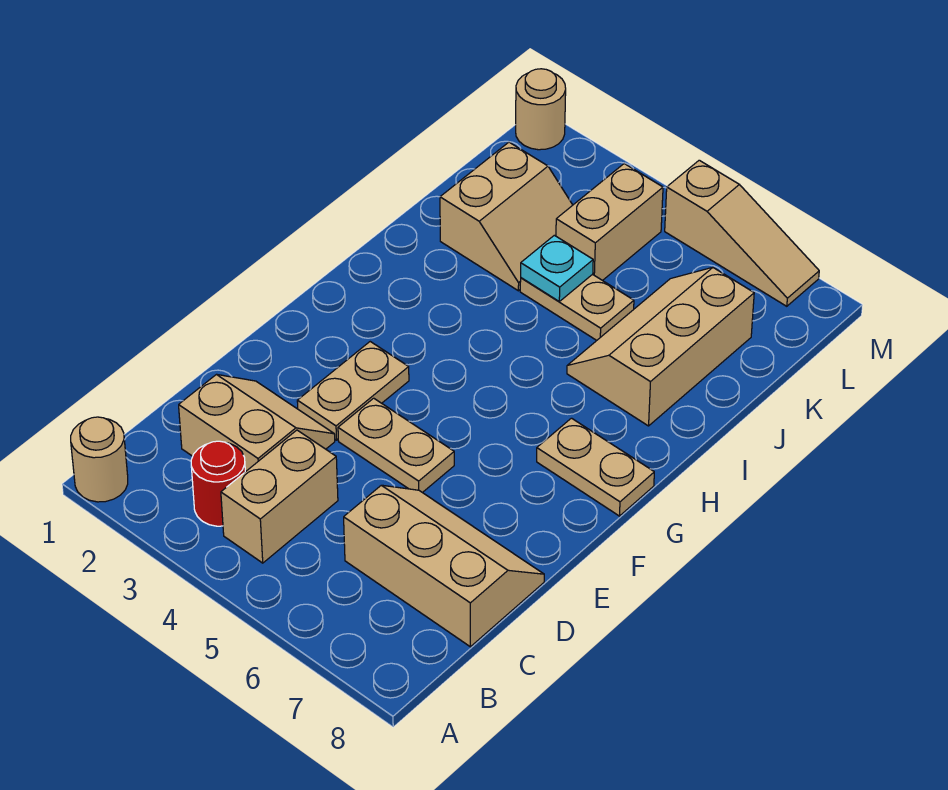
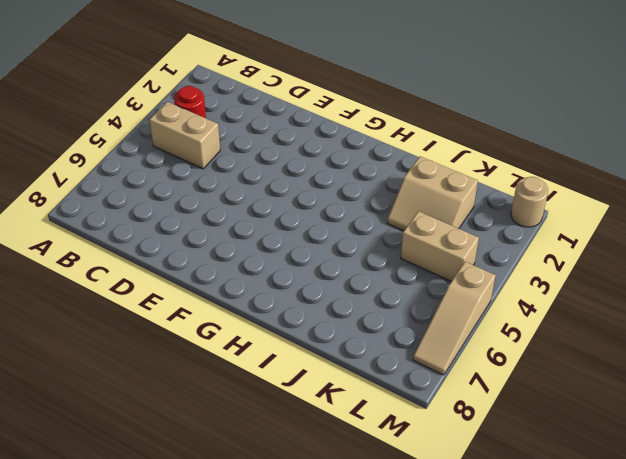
none -> tan 1x1 round brick [71,417,128,502]
none -> tan 2x2 slope [179,374,335,472]
none -> tan 2x3 slope [344,485,544,647]

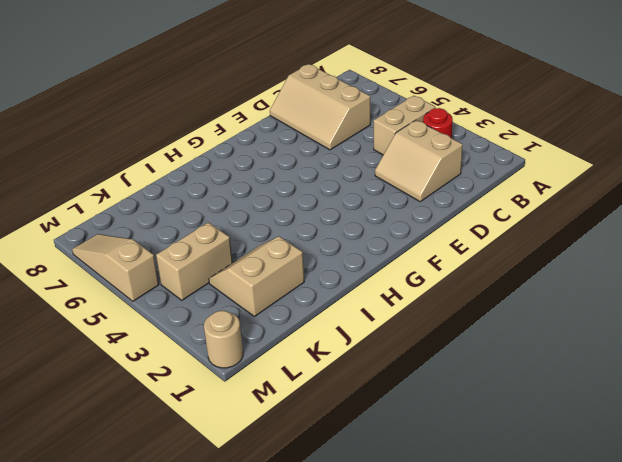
none -> tan 1x1 round brick [71,417,128,502]
none -> tan 1x2 plate [297,342,409,440]
none -> tan 1x2 plate [338,398,454,493]

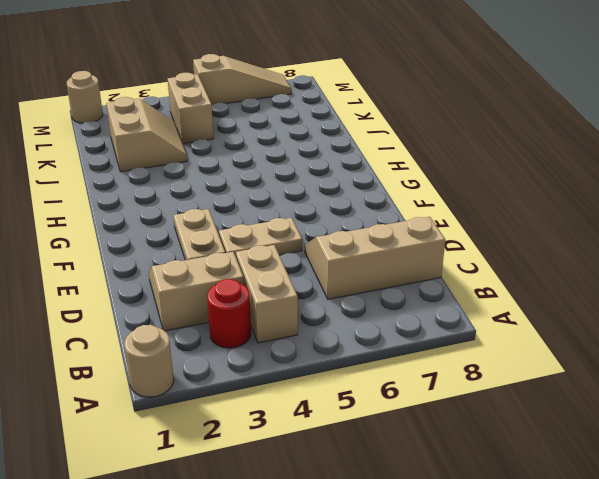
none -> tan 1x2 plate [537,418,654,516]
none -> tan 2x3 slope [567,268,754,426]
none -> tan 1x2 plate [520,274,634,341]

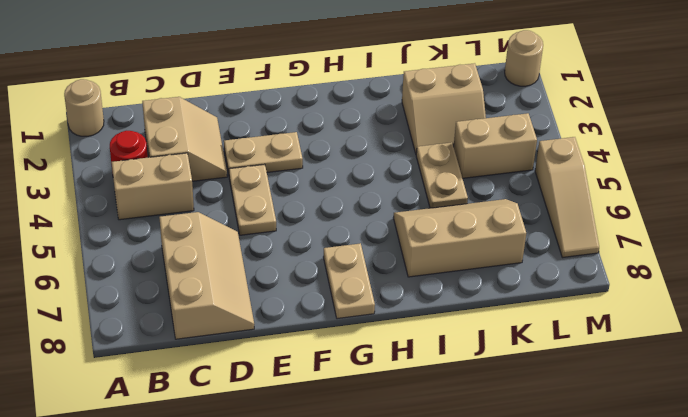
none -> cyan 1x1 plate [521,235,593,301]

